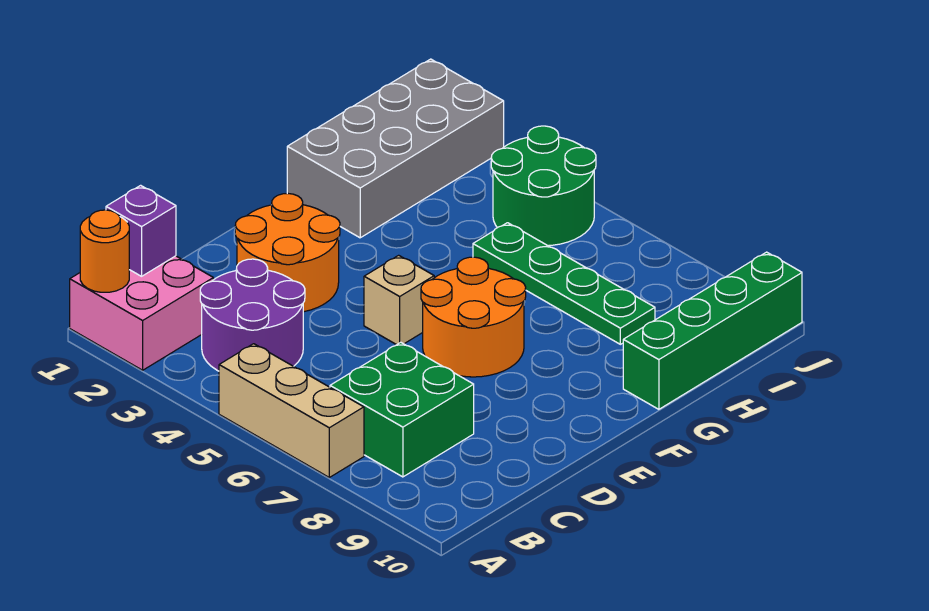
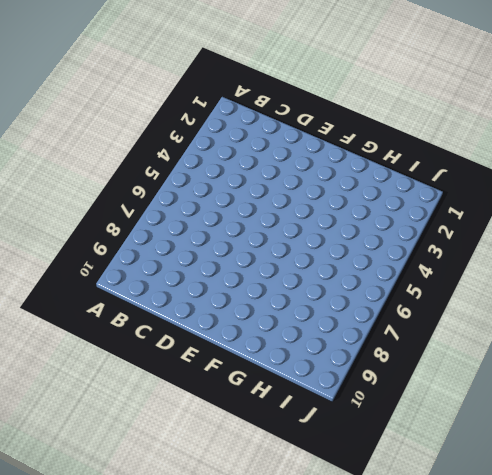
none -> pink 2x2 brick [70,256,213,370]
none -> tan 1x3 brick [219,344,364,477]
none -> purple 2x2 round brick [200,259,305,371]

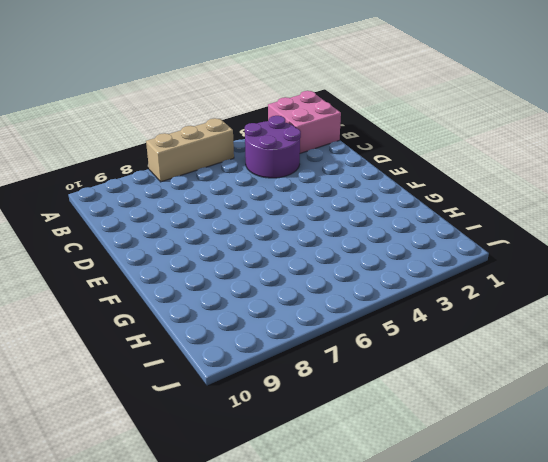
none -> green 2x2 brick [330,342,474,477]
none -> orange 2x2 round brick [235,194,340,312]
none -> tan 1x1 brick [364,255,434,345]

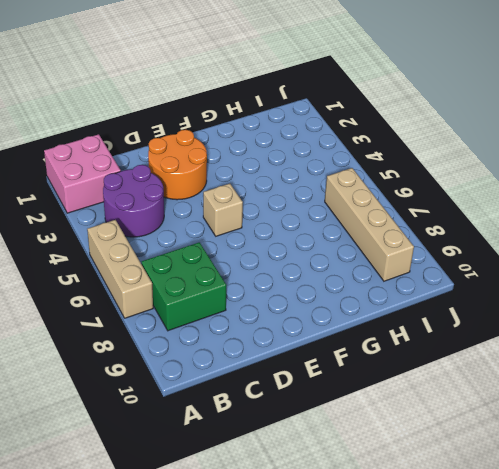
tan 1x4 brick [325,168,414,281] -> none
none -> orange 2x2 round brick [421,257,526,377]
none -> grey 2x4 brick [287,59,504,238]
none -> green 1x4 brick [623,252,802,409]

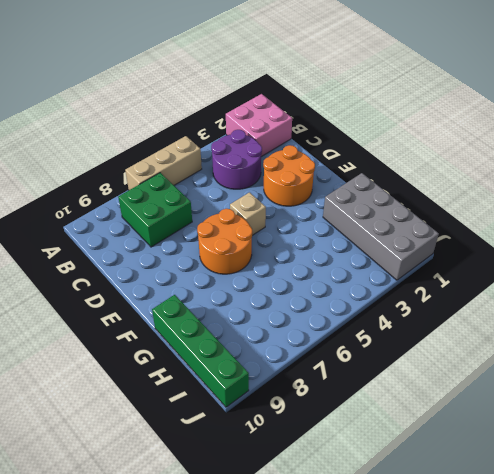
none -> green 1x4 plate [473,223,655,344]
none -> green 2x2 round brick [491,126,596,246]
none -> orange 1x1 round brick [80,210,129,292]

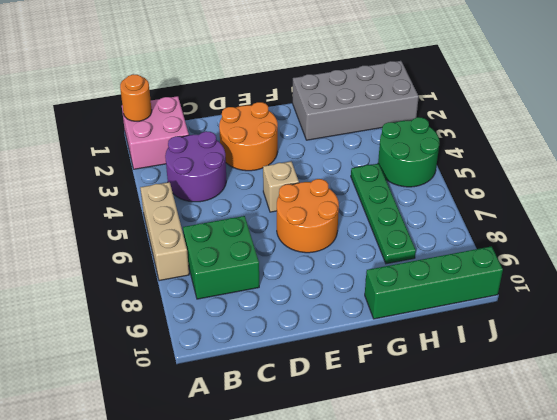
none -> purple 1x1 brick [106,185,176,276]

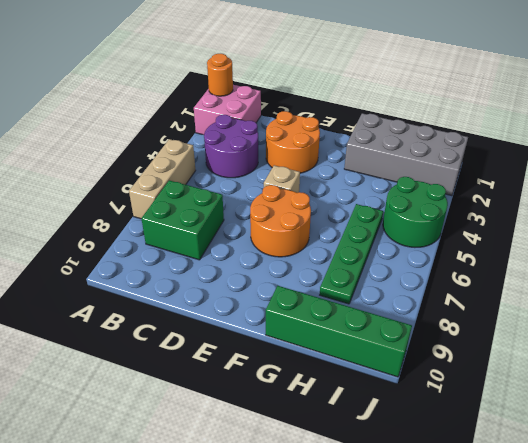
none -> purple 1x1 brick [106,185,176,276]

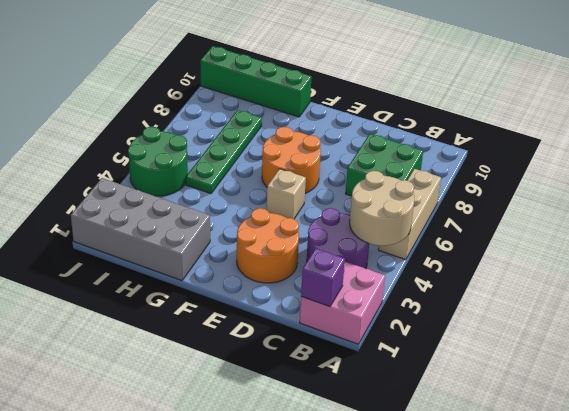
tan 2x2 round brick [350,171,414,246] -> none
none -> orange 1x1 round brick [80,210,129,292]

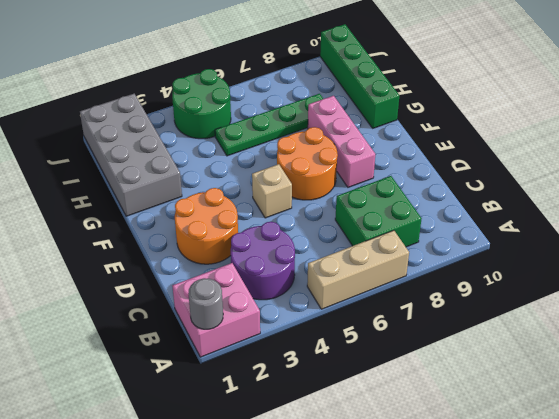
grey 1x1 round brick [188,278,223,329] -> orange 1x1 round brick [80,210,129,292]
pink 1x3 brick [308,96,375,187] -> none
none -> purple 1x1 brick [106,185,176,276]

